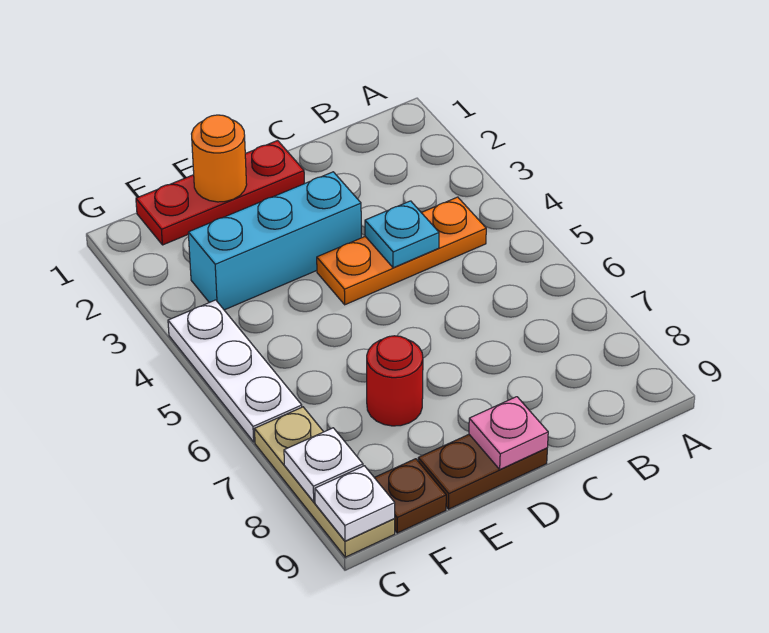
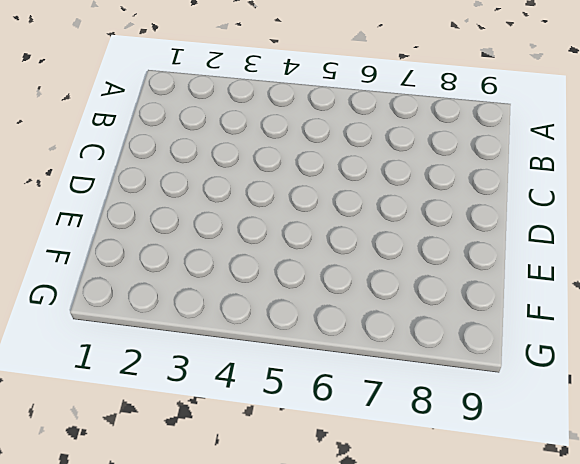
none -> orange 1x3 plate [317,197,486,305]
none -> red 1x3 plate [136,141,304,245]
none -> cyan 1x3 brick [188,172,361,310]

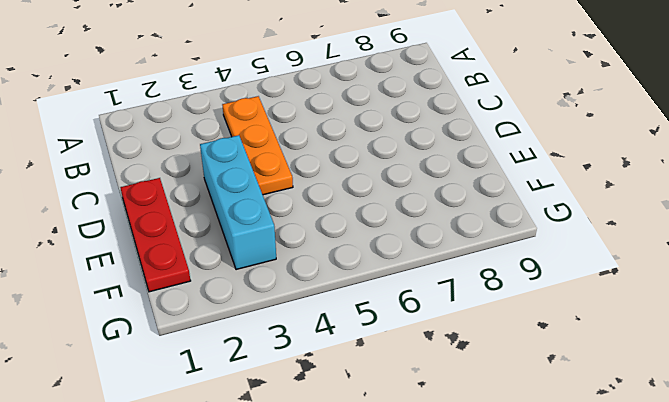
none -> brown 1x2 plate [418,435,547,509]
none -> red 1x1 round brick [367,336,423,426]
none -> brown 1x1 plate [374,459,446,533]

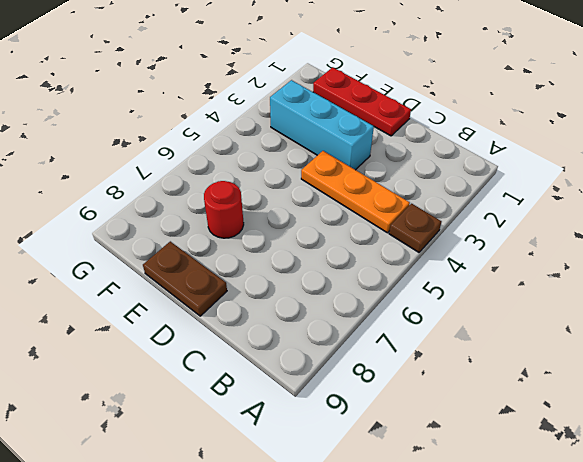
brown 1x1 plate [389,204,442,252] -> brown 1x1 plate moved to [374,459,446,533]
none -> white 1x3 plate [168,300,302,442]
none -> tan 1x3 plate [255,407,395,557]
none -> cyan 1x1 plate [365,201,439,268]

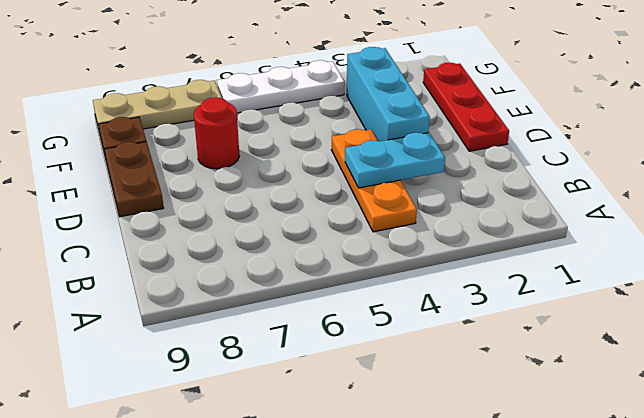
cyan 1x2 plate [345,133,445,188] -> cyan 1x1 plate [365,201,439,268]
none -> pink 1x1 plate [469,397,548,469]
none -> orange 1x1 round brick [192,115,247,202]
none -> white 1x1 plate [284,428,363,502]

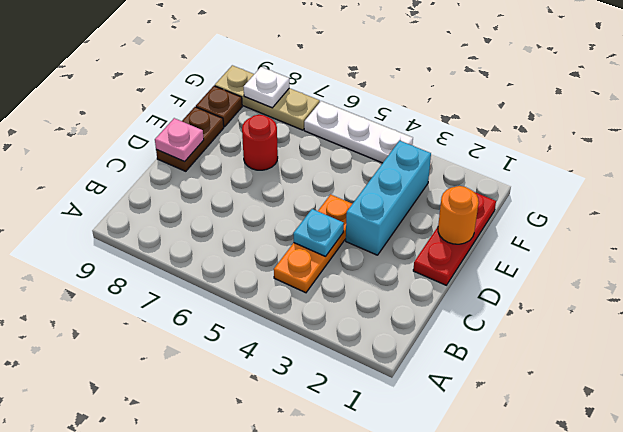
none -> white 1x1 plate [315,466,395,541]

